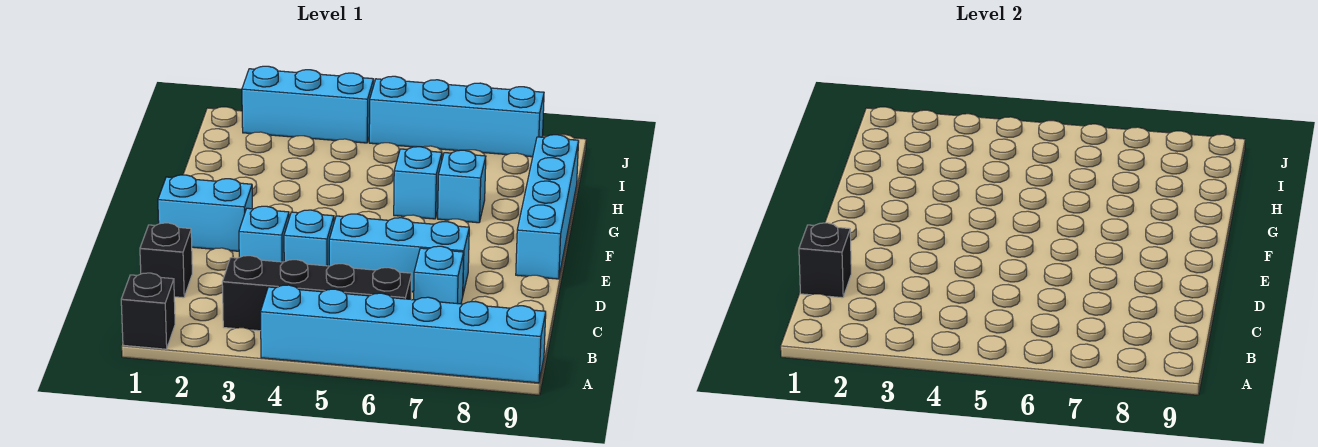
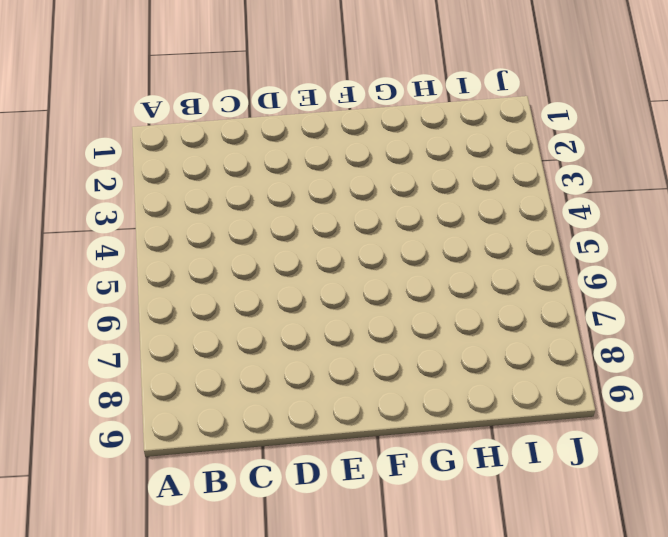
none -> black 1x1 brick [121,273,175,349]
none -> cyan 1x6 brick [261,285,546,383]
none -> black 1x4 brick [222,256,412,331]

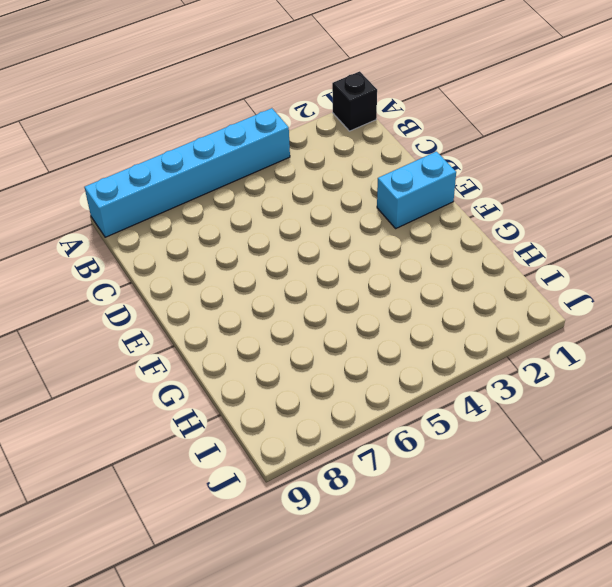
none -> black 1x4 brick [222,256,412,331]
none -> black 1x1 brick [140,223,192,298]
none -> cyan 1x1 brick [414,246,464,304]

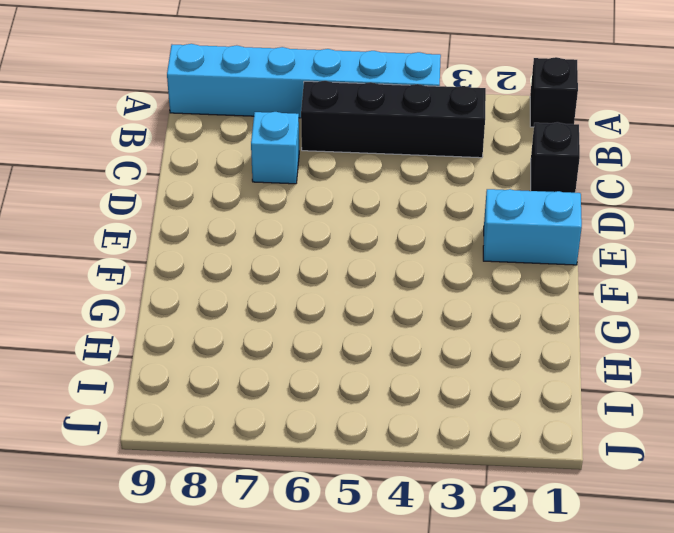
none -> cyan 1x1 brick [239,206,289,262]
none -> cyan 1x1 brick [284,210,334,266]
none -> cyan 1x3 brick [329,214,469,293]

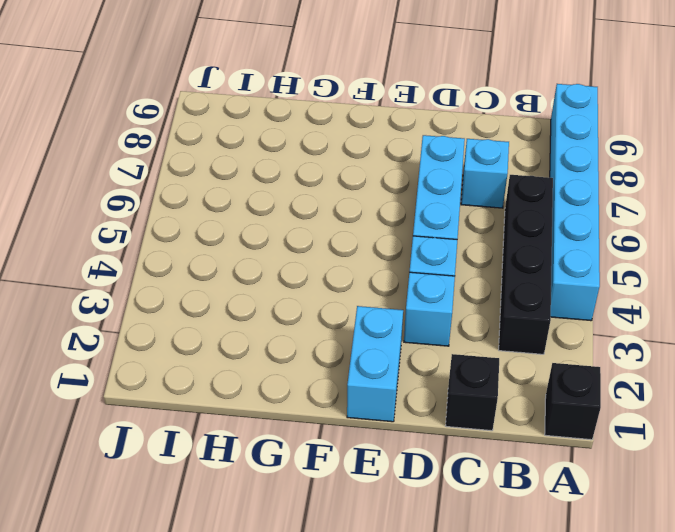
none -> cyan 1x4 brick [516,135,579,279]
none -> cyan 1x1 brick [394,147,442,219]
none -> cyan 1x1 brick [438,150,486,223]

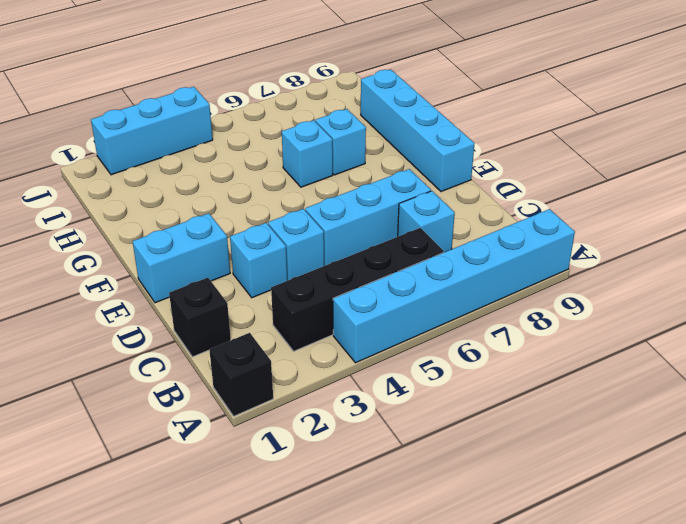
none -> cyan 1x4 brick [369,76,544,157]
none -> black 1x1 brick [799,223,851,298]

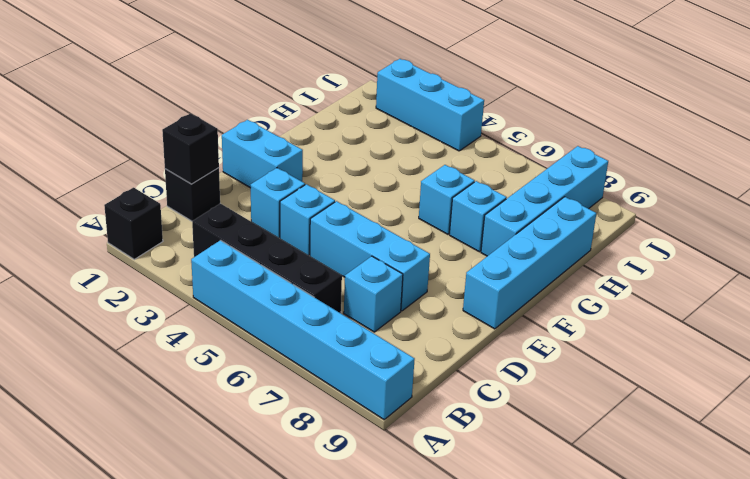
cyan 1x4 brick [481,146,608,256] -> cyan 1x4 brick turned to [369,76,544,157]

